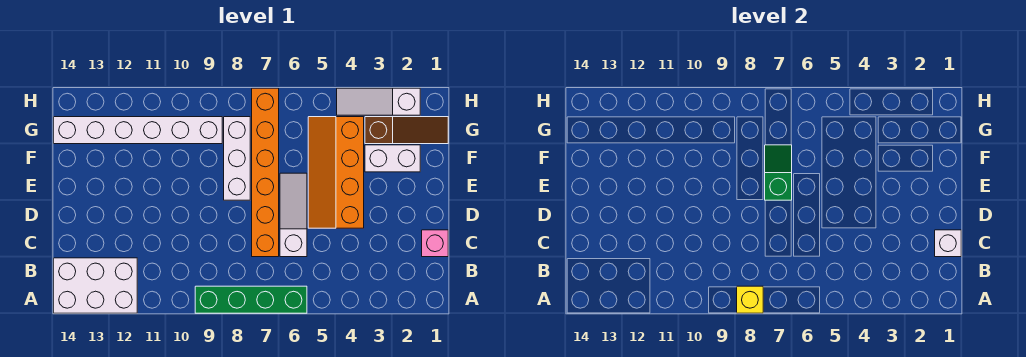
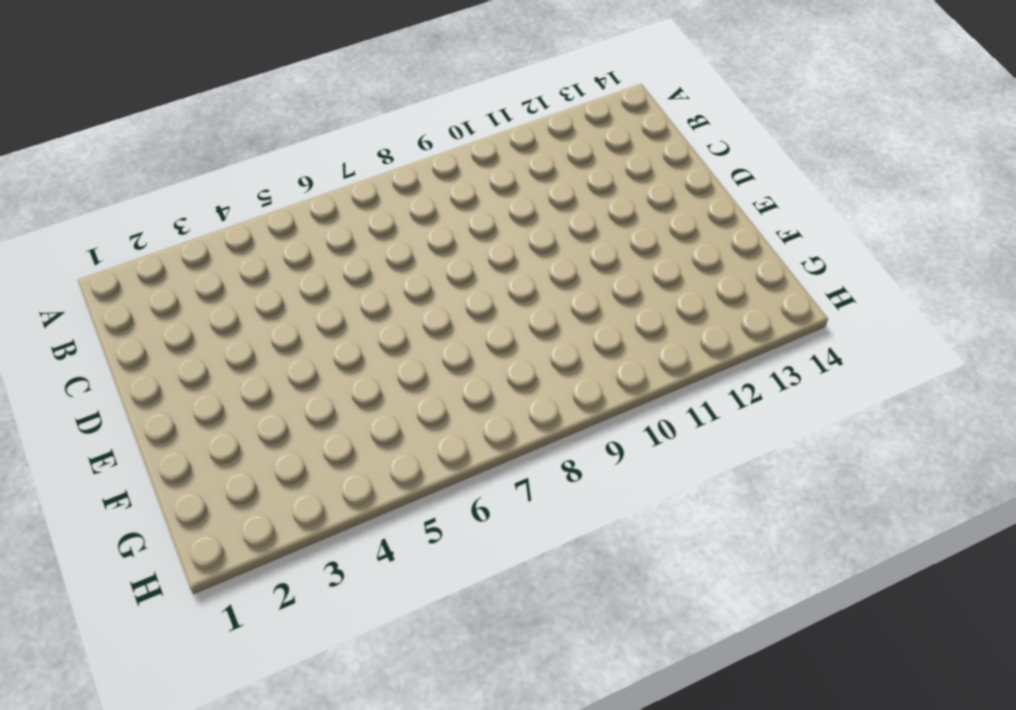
none -> green 1x4 brick [195,286,307,313]
none -> white 2x3 brick [54,258,137,313]
none -> pink 1x1 brick [422,230,448,257]

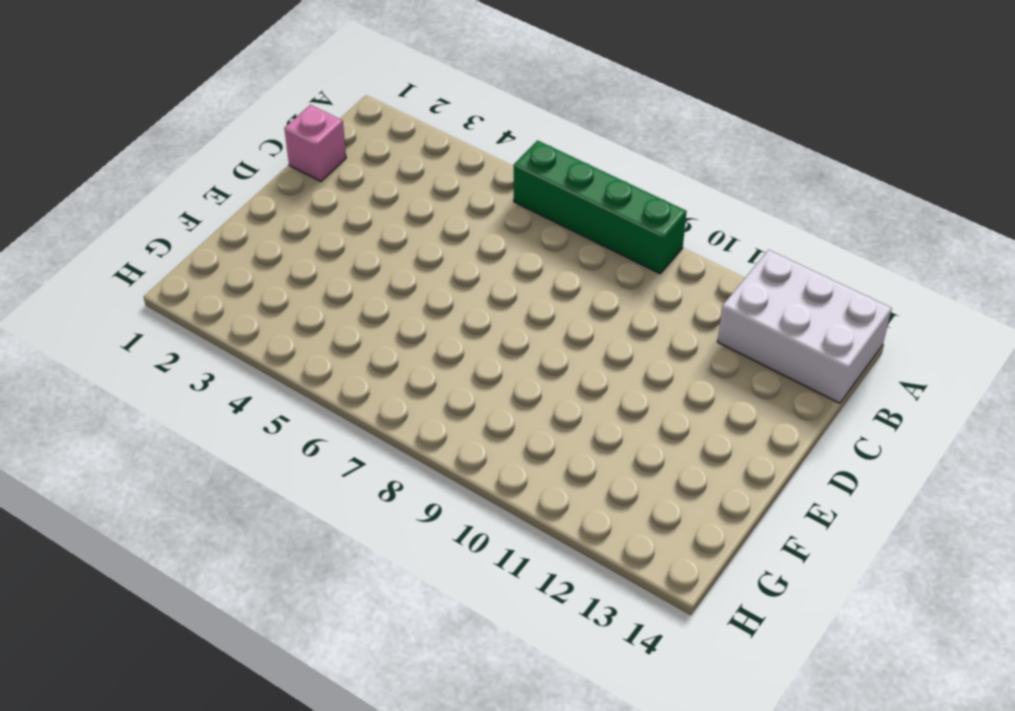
none -> white 1x3 slope [280,173,307,257]
none -> orange 1x6 brick [252,88,279,257]
none -> orange 2x4 slope [308,117,364,228]

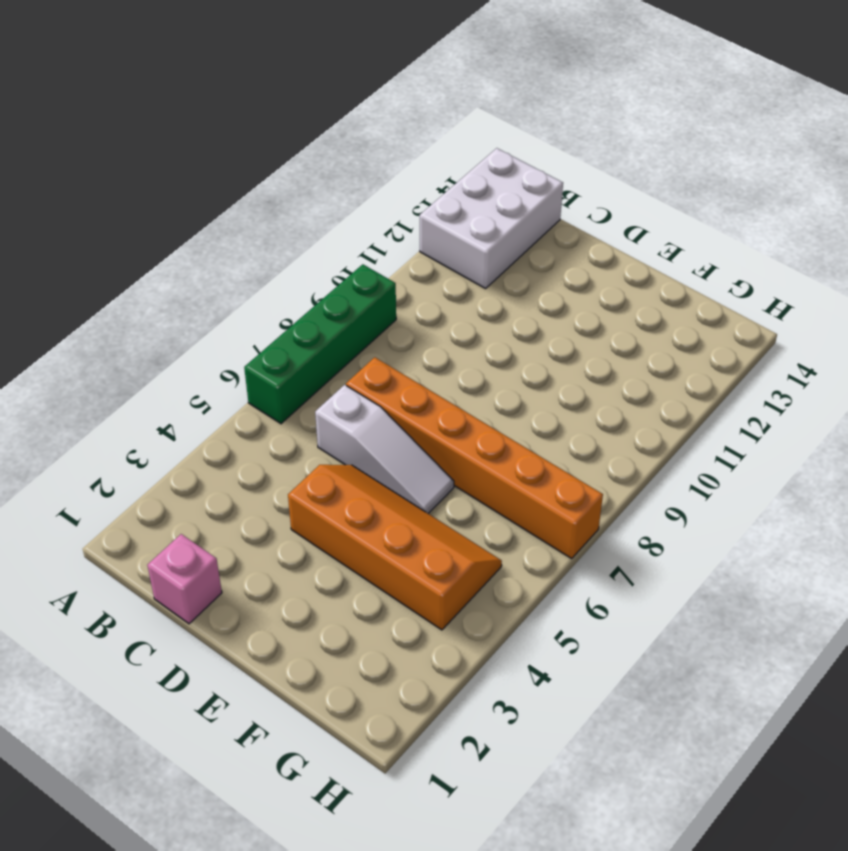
none -> white 1x3 brick [224,117,250,200]
none -> white 1x2 brick [365,145,420,172]
none -> brown 1x3 slope [365,117,448,144]

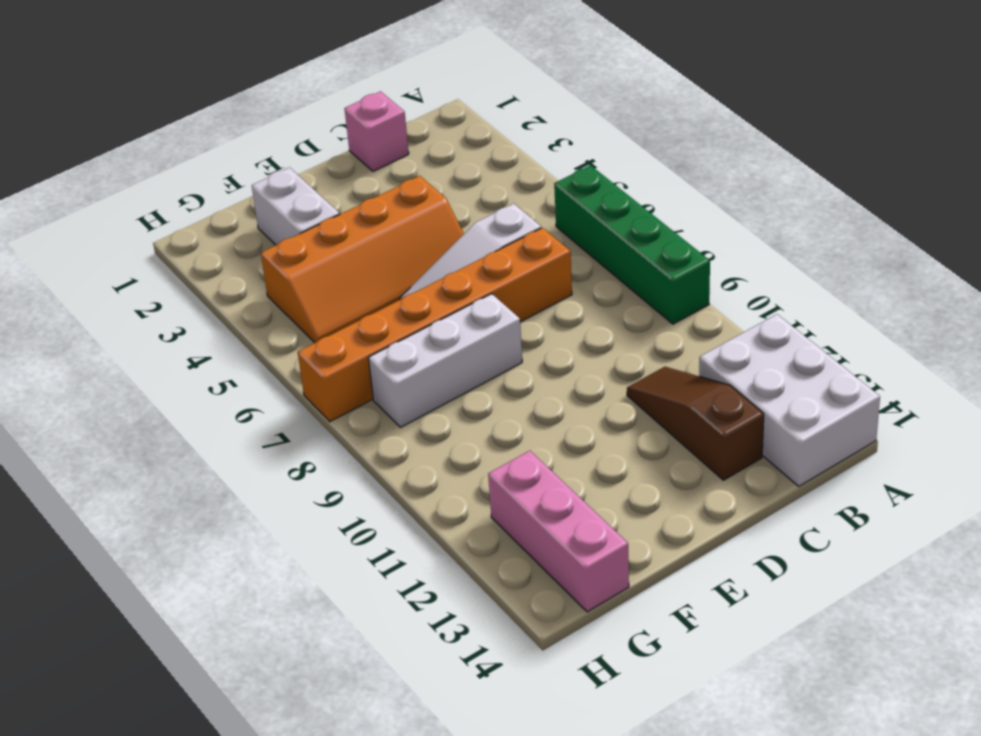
brown 1x3 slope [627,367,764,480] -> brown 1x3 slope moved to [365,117,448,144]
pink 1x3 brick [488,451,629,612] -> white 1x6 brick [54,117,222,144]
none -> white 1x3 slope [337,88,420,115]
none -> yellow 1x1 brick [737,286,763,313]
none -> white 1x1 brick [935,230,961,257]

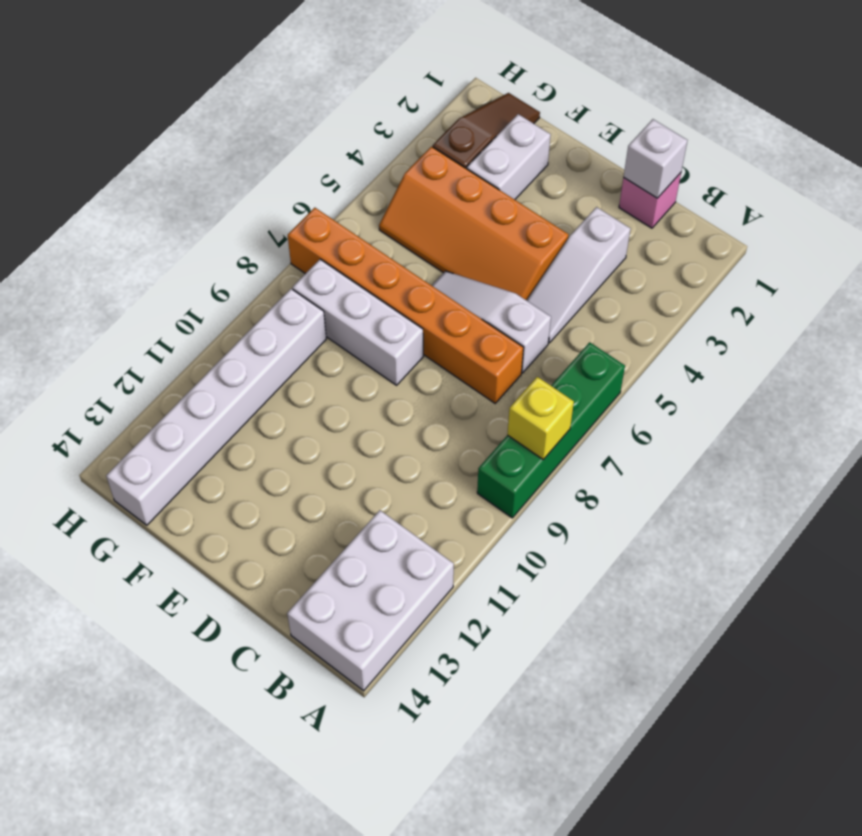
white 1x3 slope [527,207,631,343] -> white 1x3 slope moved to [337,88,420,115]
none -> green 1x2 slope [765,145,792,200]

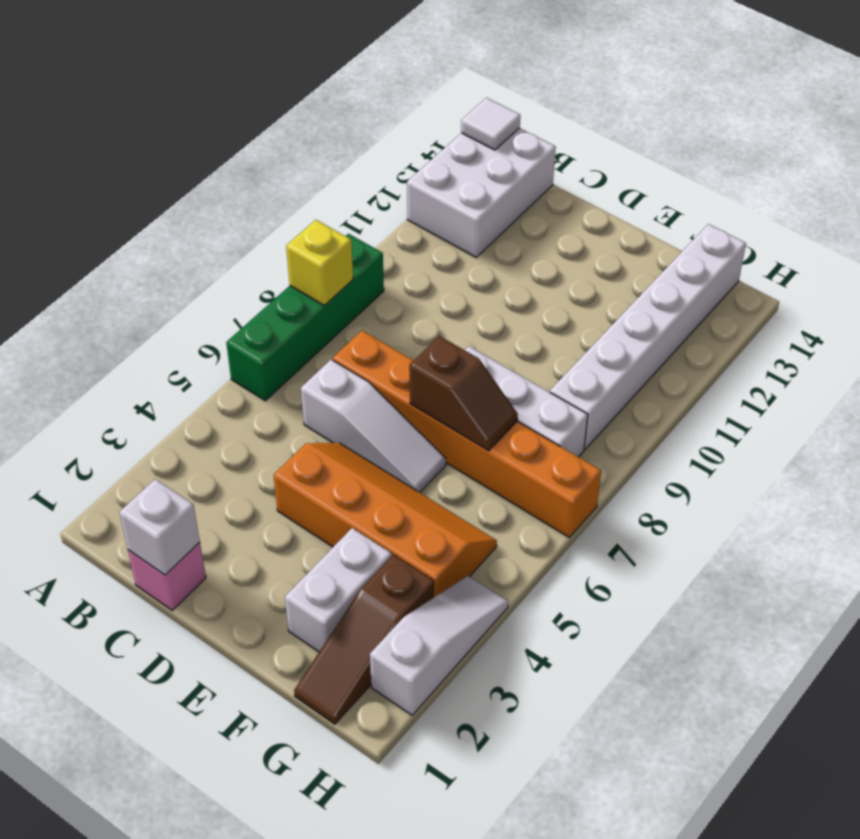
white 1x1 tile [461,98,520,150] -> none
brown 1x2 slope [409,336,518,451] -> green 1x2 slope [765,145,792,200]

